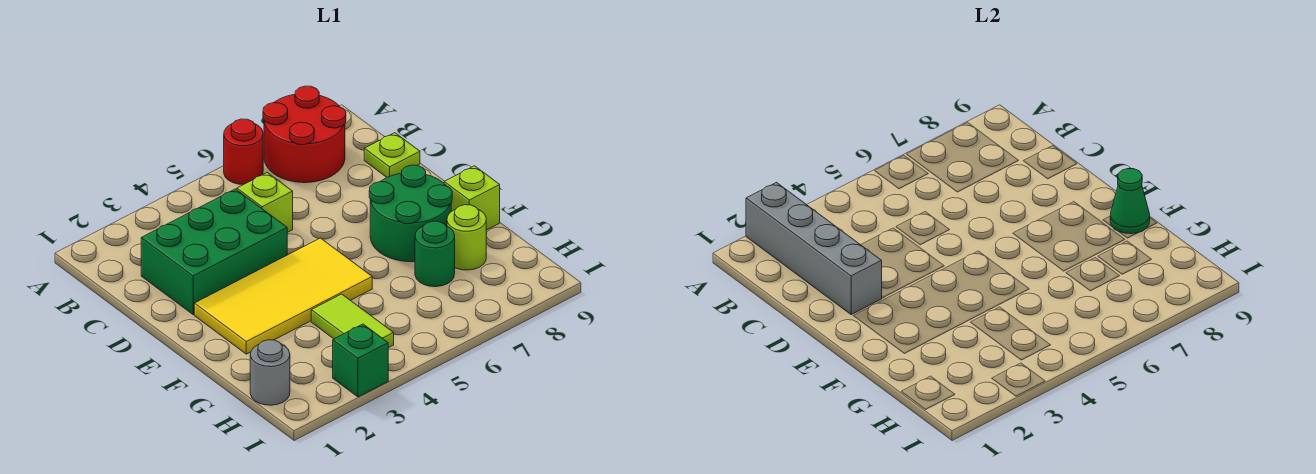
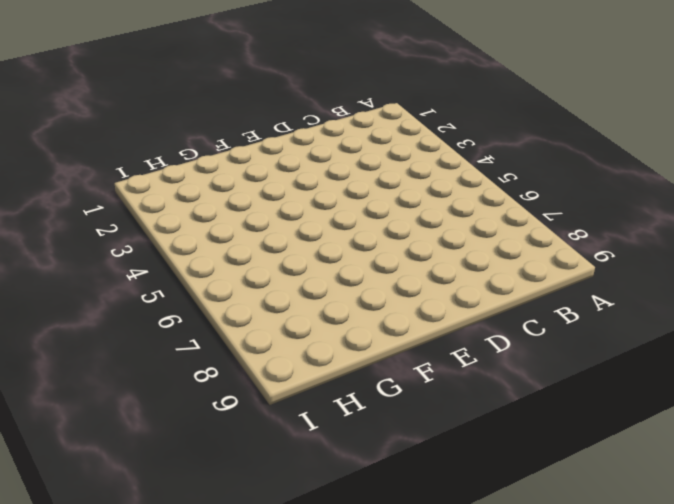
none -> red 1x1 round brick [224,119,263,184]
none -> red 2x2 round brick [263,86,346,183]
none -> green 2x3 brick [141,189,287,314]

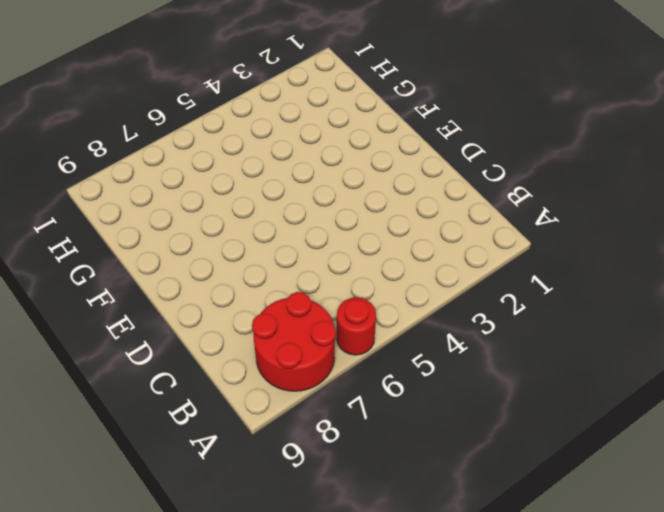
none -> green 2x3 brick [141,189,287,314]
none -> lime 1x1 brick [237,173,293,233]
none -> lime 1x1 plate [364,133,420,177]

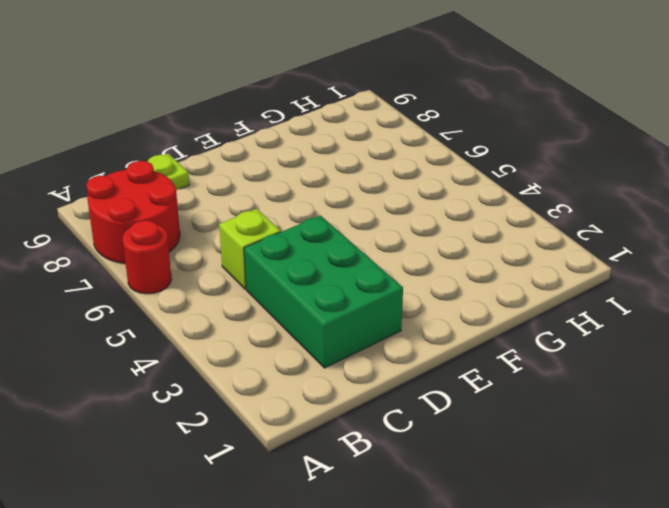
none -> yellow 2x4 tile [194,238,372,354]
none -> green 2x2 round brick [369,165,452,262]
none -> lime 1x1 brick [444,166,500,230]

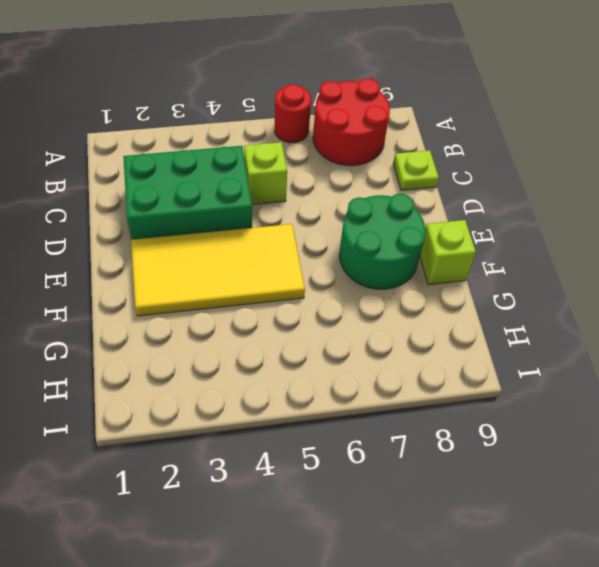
none -> lime 1x2 tile [311,294,394,348]
none -> green 1x1 round brick [415,221,455,287]
none -> lime 1x1 round brick [447,205,486,270]

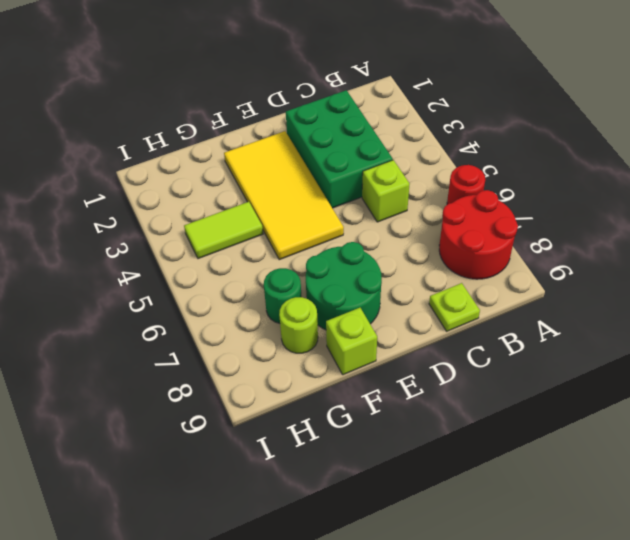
none -> grey 1x1 round brick [250,340,290,405]
none -> green 1x1 brick [333,324,388,397]
none -> grey 1x4 brick [746,182,882,314]

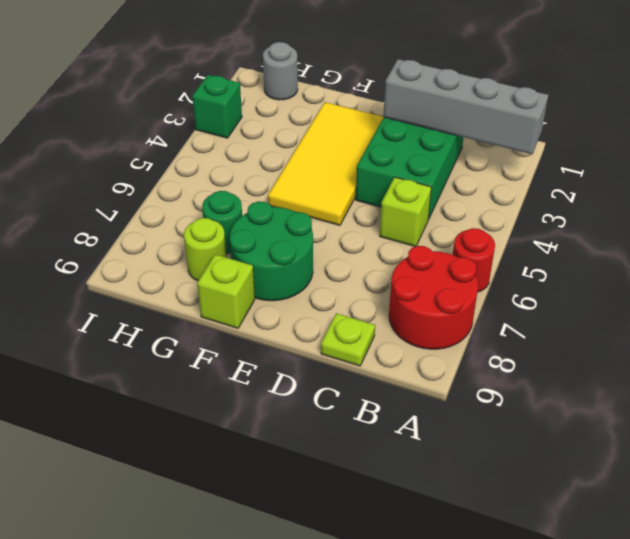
none -> lime 1x2 tile [311,294,394,348]
none -> green 1x1 cone [1110,169,1150,234]

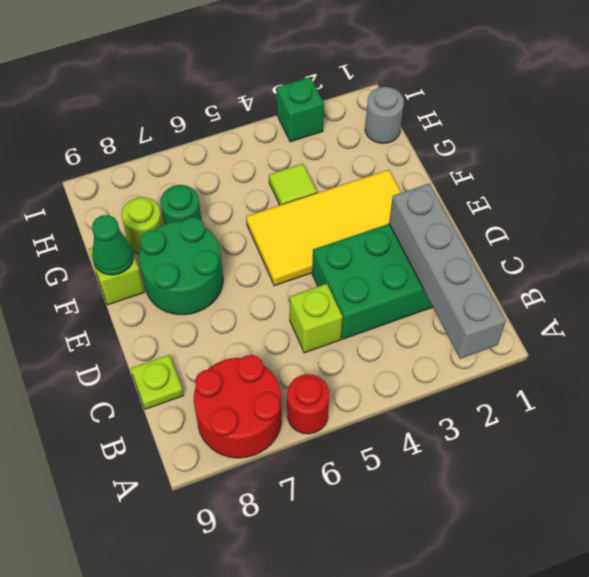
lime 1x1 tile [269,164,317,205] -> lime 1x2 tile [311,294,394,348]

